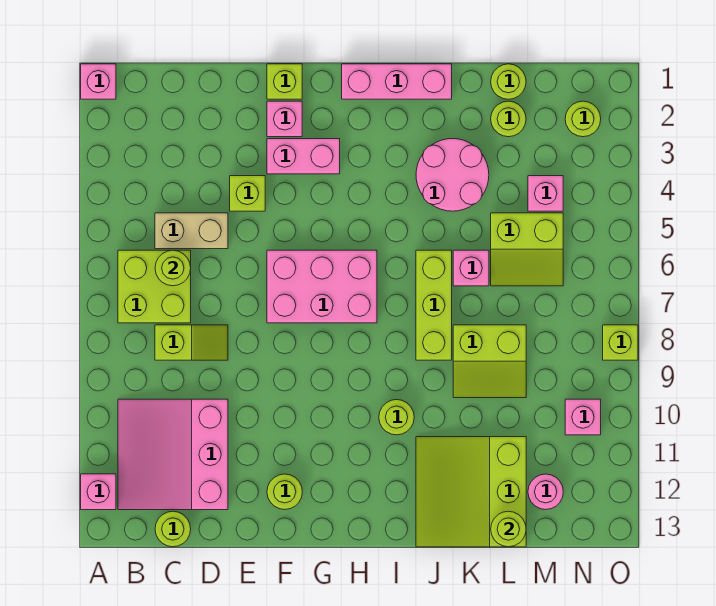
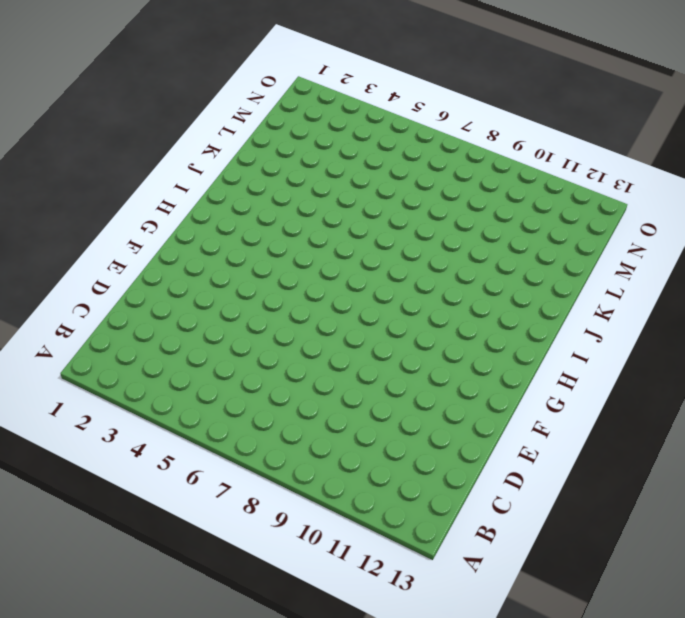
none -> pink 1x1 brick [81,64,116,99]
none -> pink 1x1 brick [81,474,116,510]
none -> lime 2x2 brick [118,250,191,323]
none -> pink 3x3 slope [118,399,228,510]

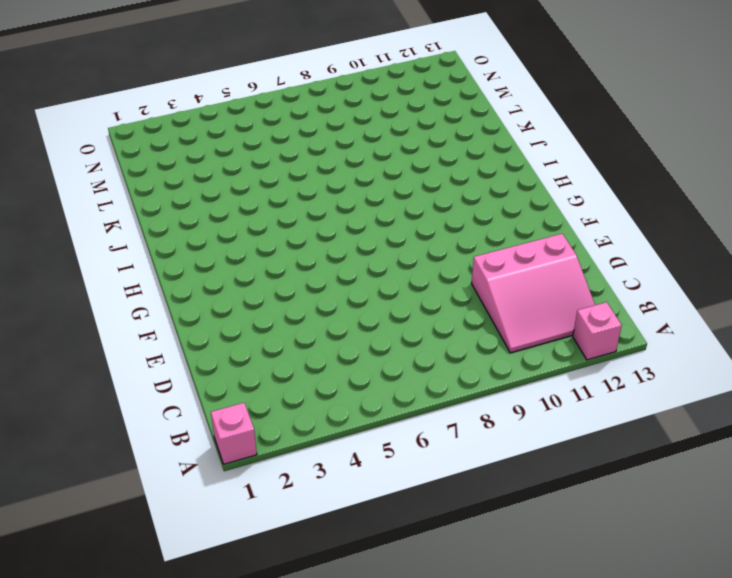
none -> lime 2x2 brick [118,250,191,323]
none -> tan 1x2 brick [155,213,228,249]
none -> lime 1x2 slope [155,325,228,360]
none -> lime 1x1 round brick [155,511,191,547]

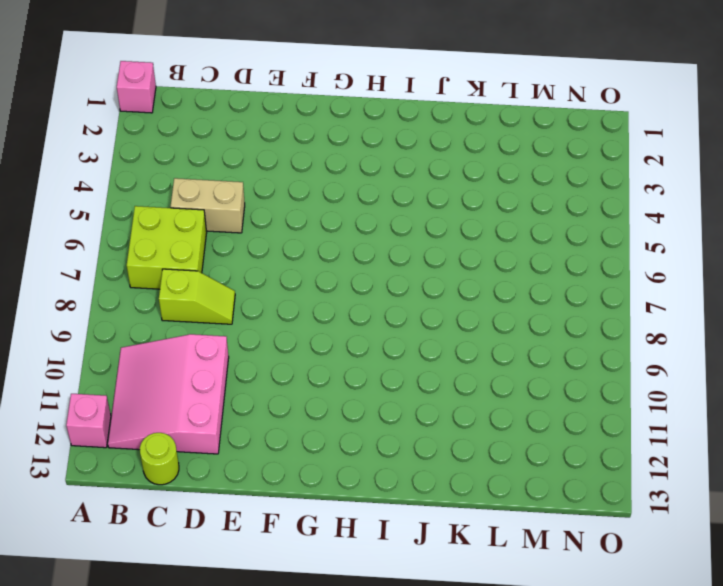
none -> lime 1x1 brick [230,176,265,211]
none -> lime 1x1 brick [267,64,302,99]
none -> pink 1x1 brick [267,101,302,137]
none -> pink 1x2 brick [267,139,340,174]

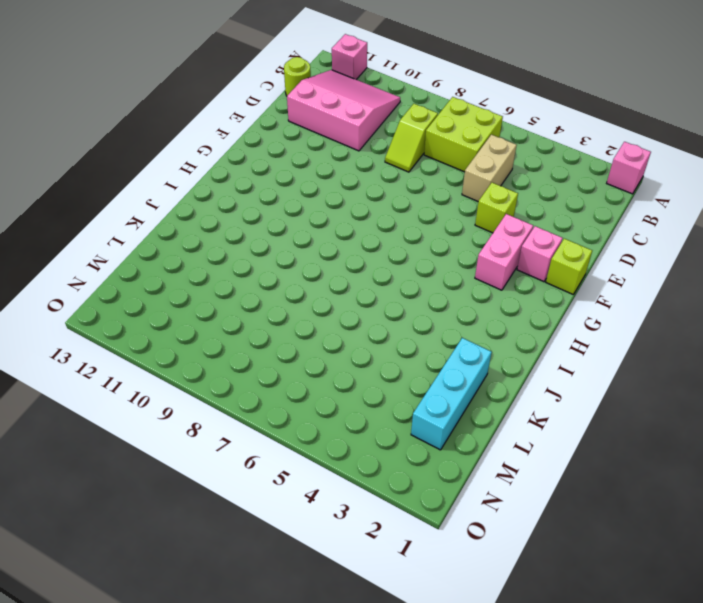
cyan 1x3 brick [411,338,492,450] -> lime 1x1 round brick [491,101,526,137]
none -> pink 2x3 brick [267,250,377,323]
none -> lime 1x1 round brick [267,474,302,510]
none -> pink 1x3 brick [342,64,452,99]
none -> lime 1x1 round brick [379,400,414,435]

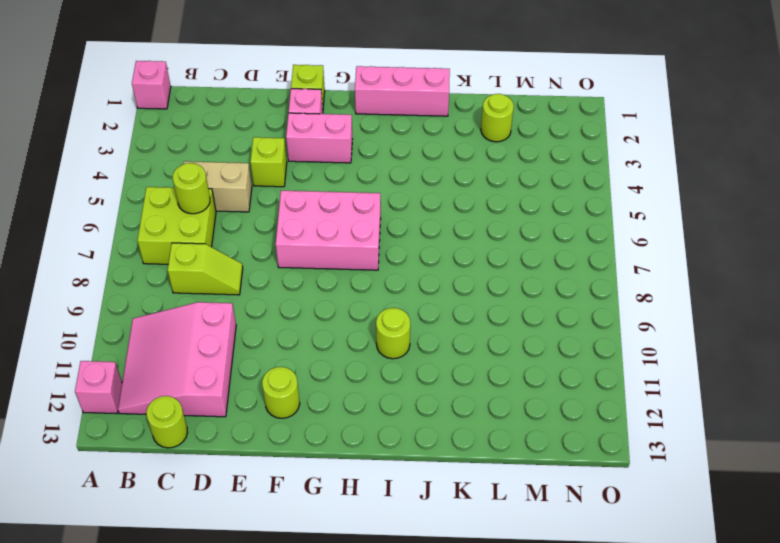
none -> pink 2x2 round brick [416,139,489,211]
none -> lime 1x3 brick [416,250,452,360]
none -> lime 3x3 slope [416,437,526,547]
none -> pink 1x1 brick [453,250,489,286]

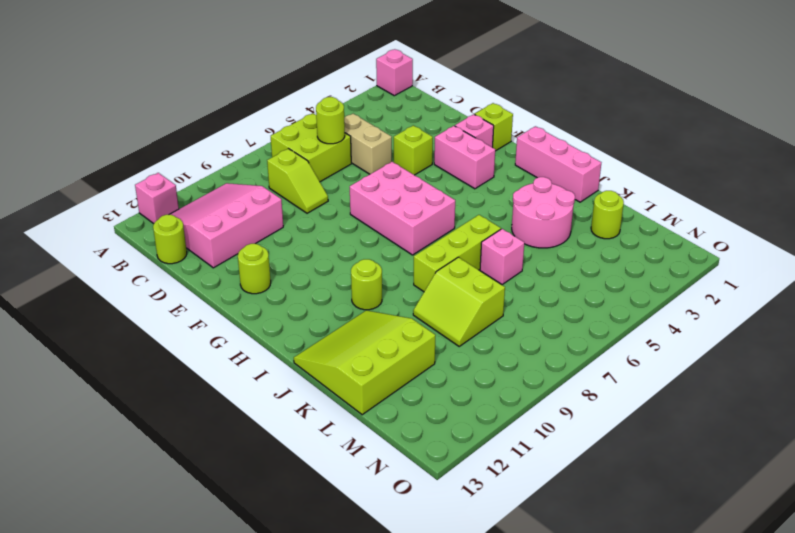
none -> lime 1x1 round brick [491,64,526,99]
none -> lime 2x2 slope [491,213,563,286]
none -> pink 1x1 brick [528,176,563,211]
none -> pink 1x1 round brick [528,474,563,510]

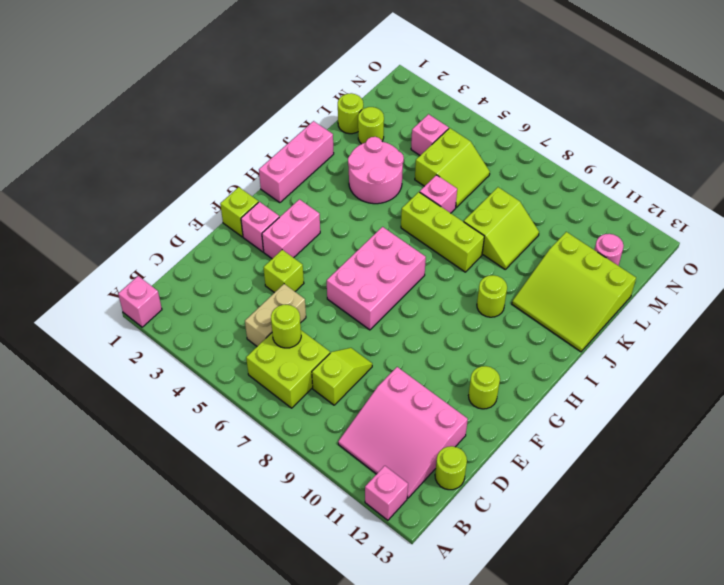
none -> lime 1x1 round brick [565,101,601,137]
none -> pink 1x1 brick [565,399,601,435]
none -> lime 1x1 brick [603,325,638,360]
none -> lime 1x1 round brick [491,511,526,547]

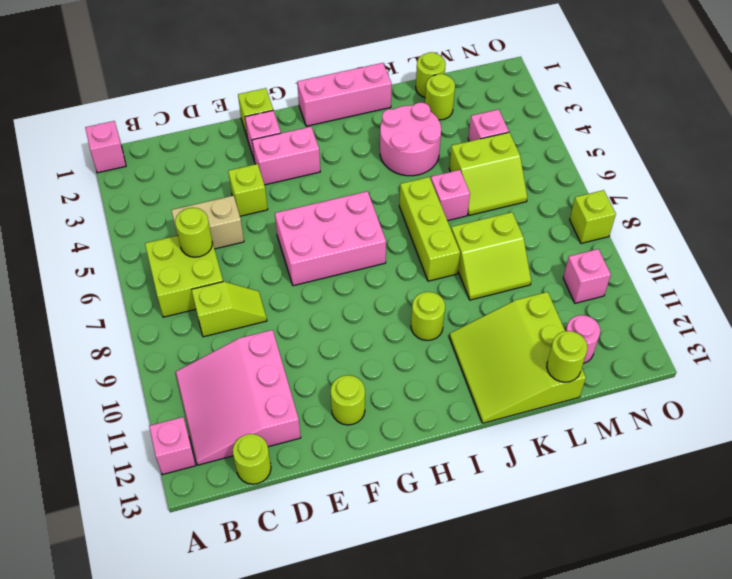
none -> lime 1x1 round brick [565,101,601,137]

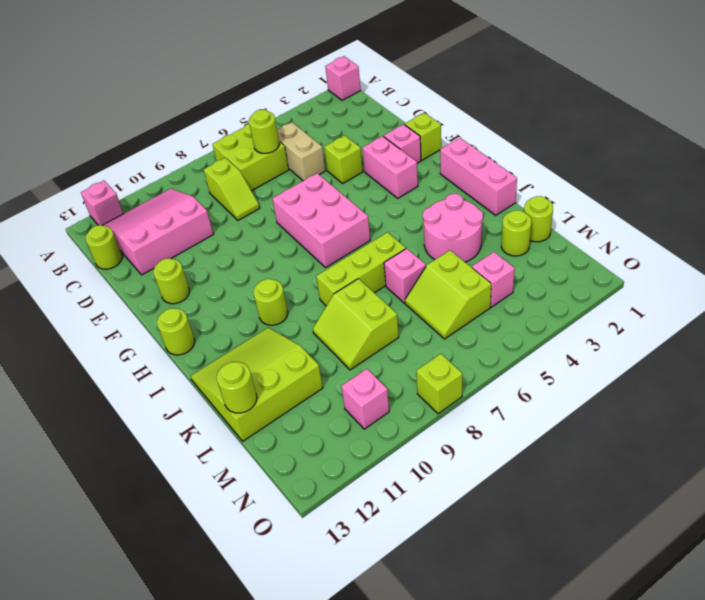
lime 1x1 round brick [157,308,195,355] -> lime 1x1 round brick moved to [565,101,601,137]
none -> pink 1x1 round brick [528,474,563,510]

